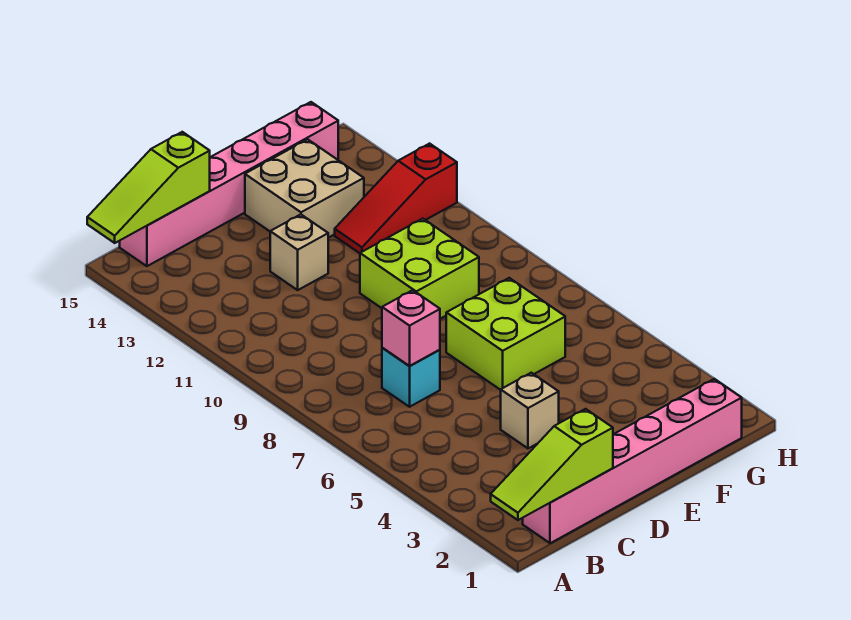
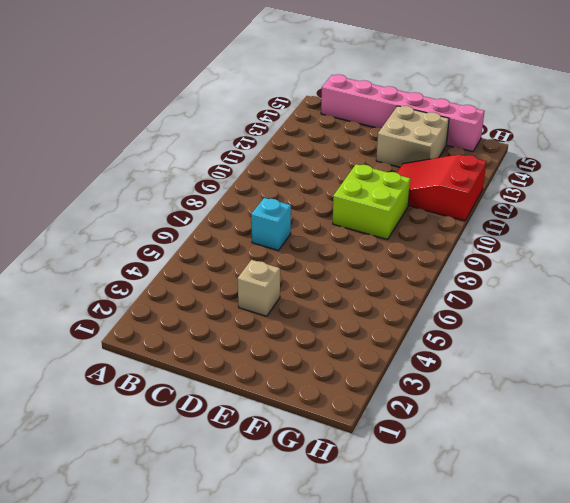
red 2x3 slope [397,154,486,221] -> red 1x3 slope [335,144,457,253]
none -> pink 1x6 brick [523,379,742,543]
none -> tan 1x1 brick [270,214,328,290]
none -> lime 2x2 brick [446,278,565,390]

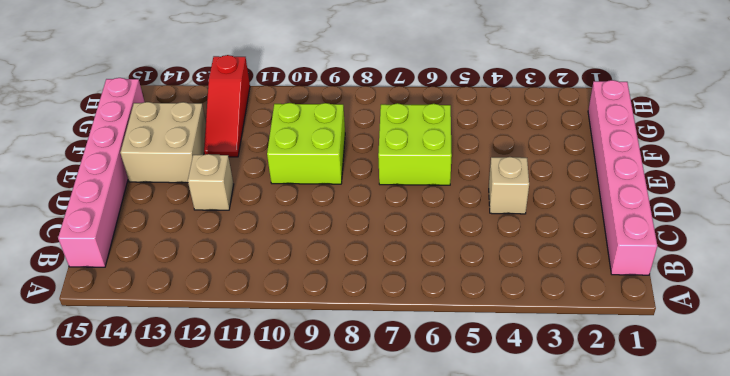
none -> cyan 1x1 brick [382,348,440,407]
none -> lime 1x3 slope [491,409,613,520]
none -> lime 1x3 slope [87,132,210,243]

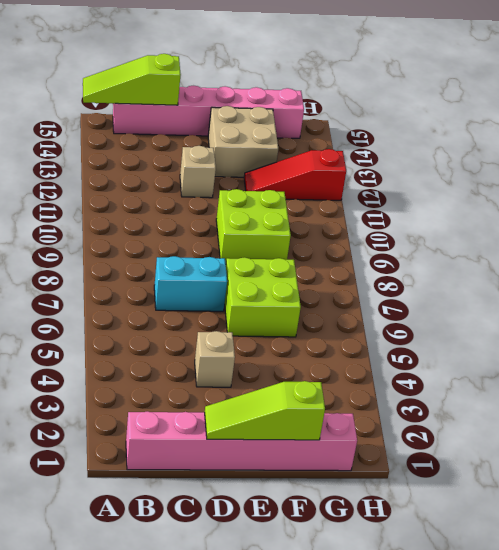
cyan 1x2 brick [154,256,227,311] -> cyan 1x1 brick [382,348,440,407]
lime 1x3 slope [205,381,325,440] -> lime 1x3 slope moved to [491,409,613,520]
none -> pink 1x1 brick [382,290,440,366]

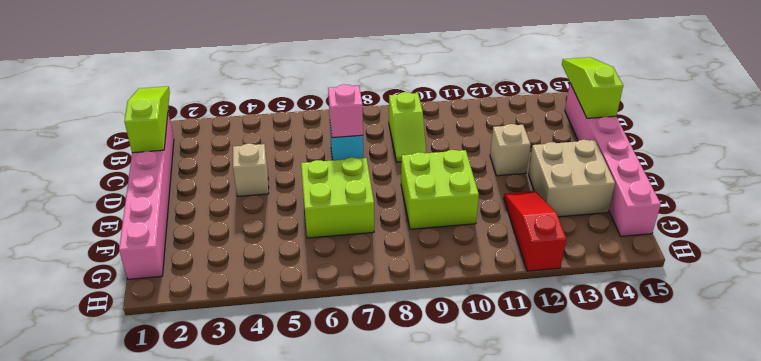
lime 1x2 slope [389,92,426,162] -> none

